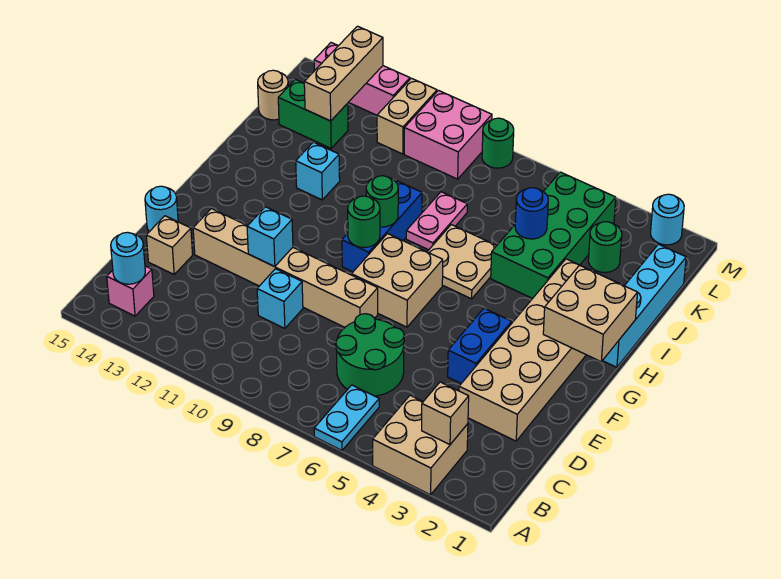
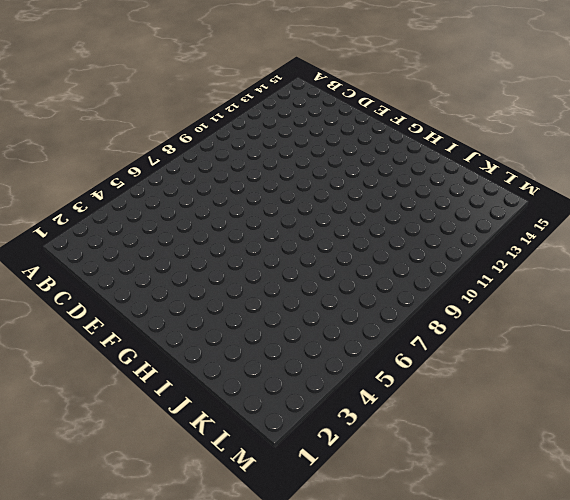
none -> tan 2x2 brick [373,395,468,495]
none -> cyan 1x2 plate [314,385,379,450]
none -> pink 1x1 brick [107,266,154,316]
none -> green 2x2 round brick [336,314,404,396]

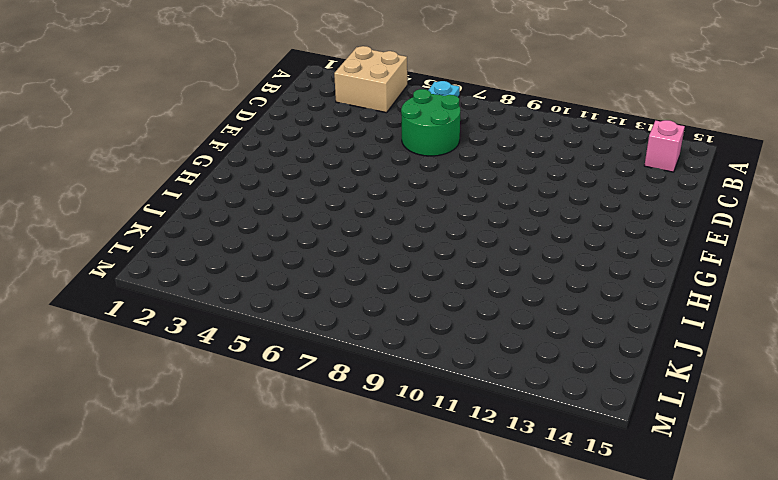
none -> tan 2x6 brick [459,259,586,441]
none -> cyan 1x1 brick [257,269,303,328]
none -> tan 1x1 brick [146,216,193,274]
none -> blue 1x2 brick [448,308,512,383]

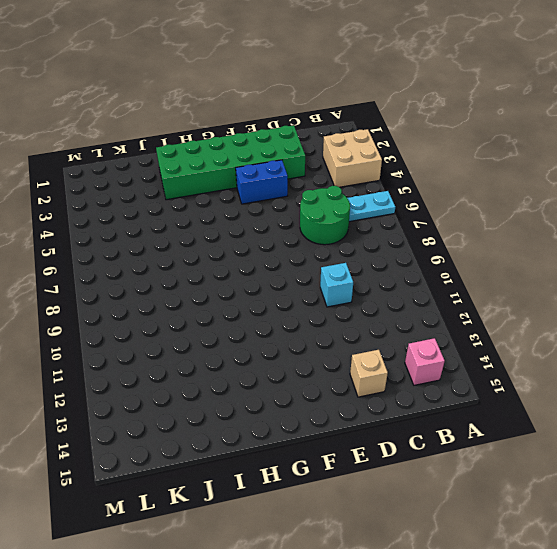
green 2x6 brick [156,125,305,200] -> tan 2x6 brick [459,259,586,441]
none -> tan 1x6 brick [193,209,378,327]
none -> cyan 1x1 round brick [145,186,178,232]
none -> tan 2x2 brick [351,234,443,327]
none -> blue 1x3 brick [342,180,422,272]

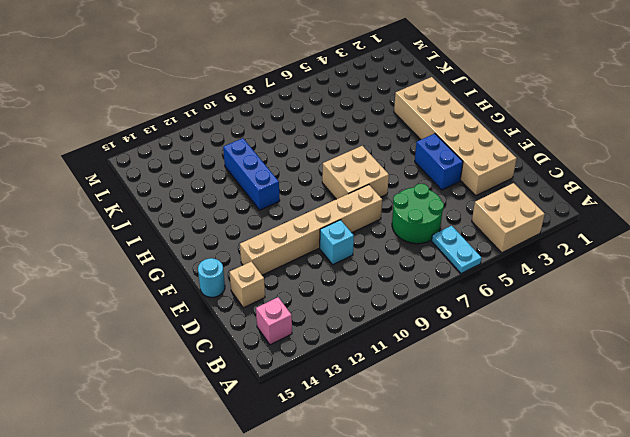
blue 1x3 brick [223,138,280,210] -> blue 1x3 brick moved to [342,180,422,272]
none -> cyan 1x4 brick [603,244,686,367]
none -> tan 2x2 plate [427,225,497,299]
none -> green 2x4 brick [491,172,616,298]
none -> pink 1x2 plate [406,192,467,250]

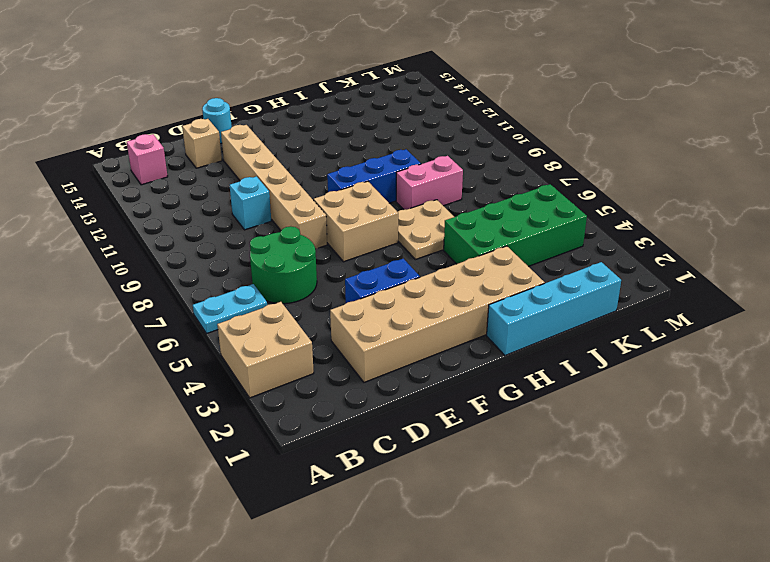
pink 1x2 brick [396,156,463,210] -> pink 1x2 plate [406,192,467,250]
none -> cyan 1x1 brick [296,142,340,200]
none -> green 1x1 round brick [588,222,622,273]
none -> green 1x2 brick [278,80,348,148]
none -> tan 1x1 round brick [258,70,288,120]

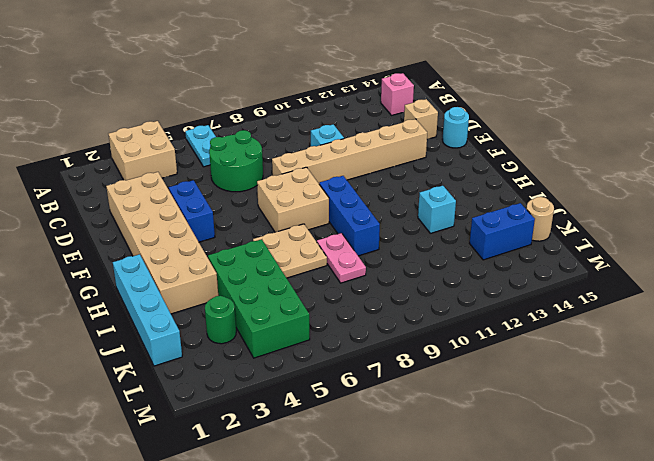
blue 1x2 brick [470,203,535,260] -> green 1x2 brick [278,80,348,148]
none -> pink 2x2 brick [404,91,492,179]
none -> tan 1x2 brick [377,78,437,154]
none -> cyan 1x1 round brick [650,194,684,245]
none -> green 1x1 round brick [482,118,514,168]

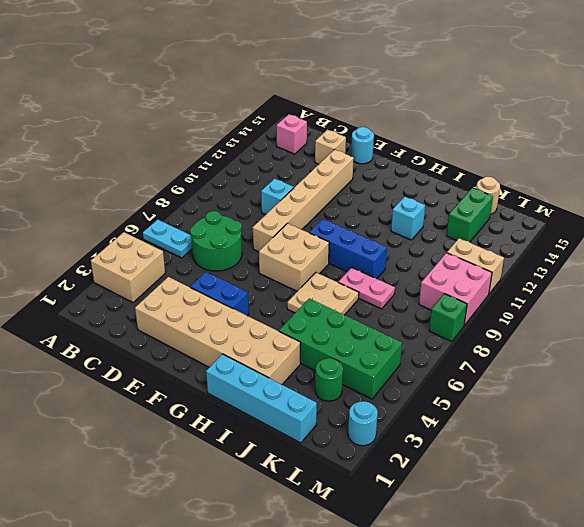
green 1x1 brick [429,294,467,341] -> green 1x1 round brick [482,118,514,168]
none -> pink 1x3 brick [314,43,410,115]
none -> tan 1x1 brick [422,382,469,445]
none -> cyan 1x1 round brick [111,232,145,284]
none -> cyan 1x1 brick [247,207,293,267]

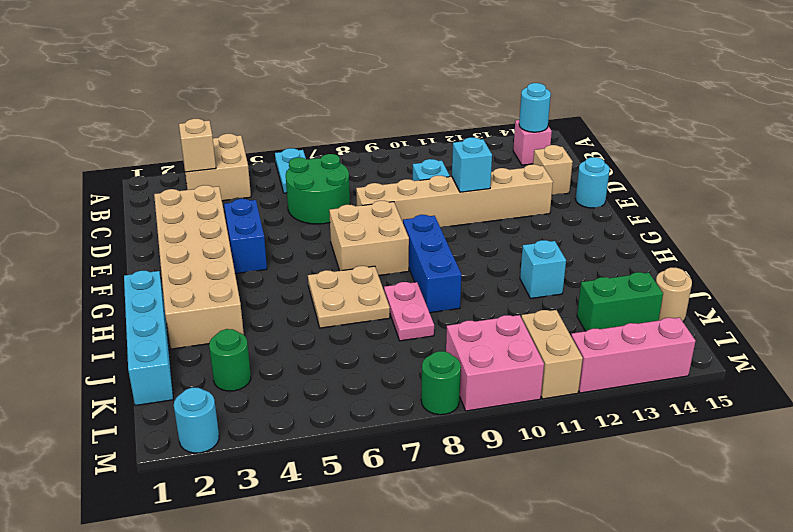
none -> green 2x4 brick [491,172,616,298]
none -> tan 2x2 brick [543,265,638,361]
none -> green 1x1 round brick [348,196,380,248]
none -> green 1x1 round brick [366,176,398,227]

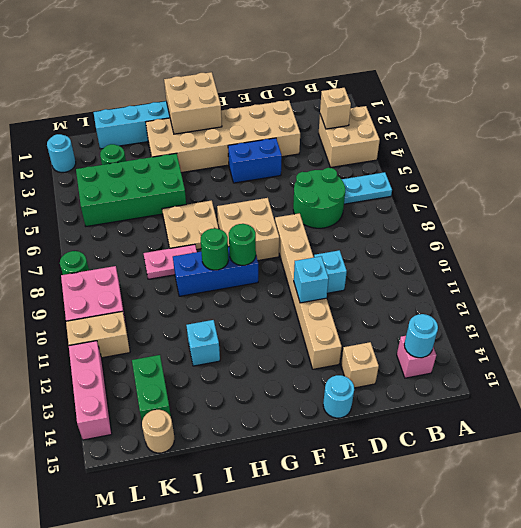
none -> blue 1x1 round brick [515,188,548,239]
none -> tan 1x3 brick [304,26,383,121]

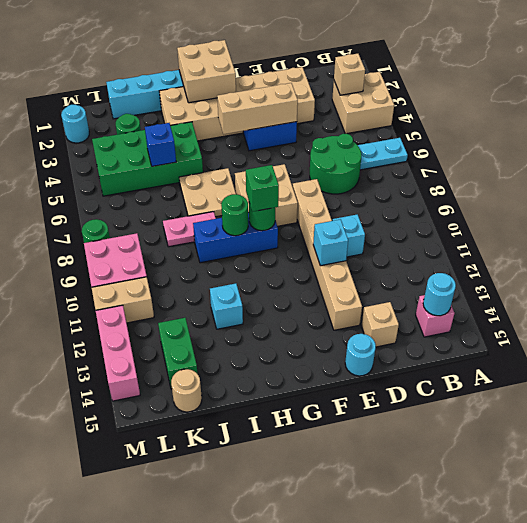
tan 1x3 brick [217,83,298,134] -> tan 1x3 brick moved to [304,26,383,121]
green 1x1 brick [245,165,279,212] -> none
blue 1x1 brick [145,123,176,166] -> blue 1x1 round brick [515,188,548,239]

